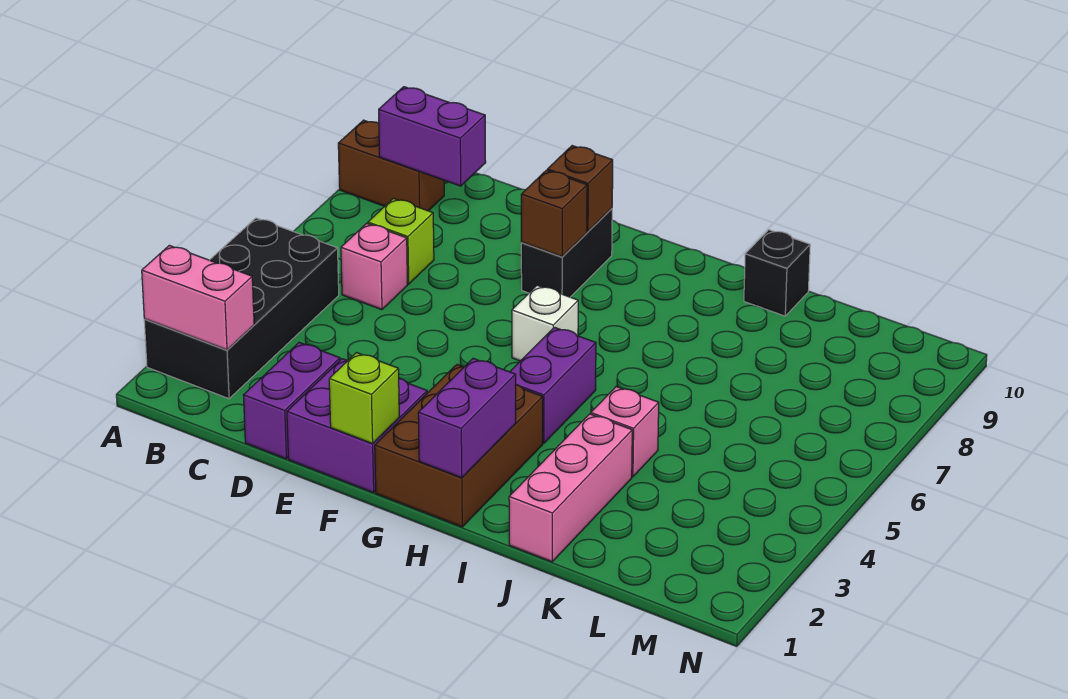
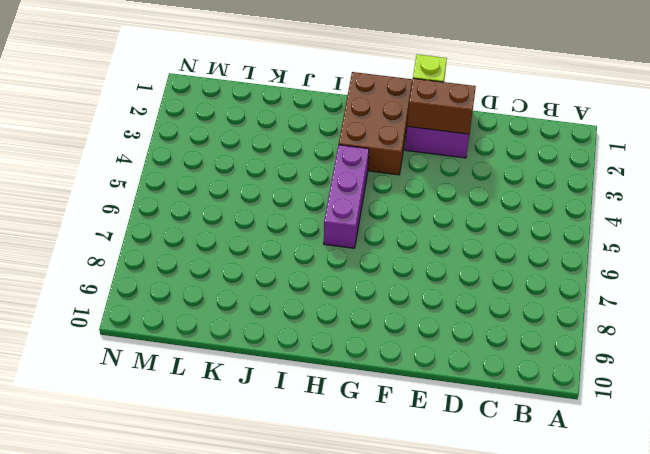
brown 1x2 brick [407,78,476,134] -> brown 1x2 brick moved to [338,120,444,211]
purple 1x3 brick [324,145,369,248] -> purple 1x2 brick [510,327,596,443]
none -> black 2x4 brick [144,218,339,399]
none -> pink 1x1 brick [341,223,408,310]
none -> lime 1x1 brick [368,198,434,284]

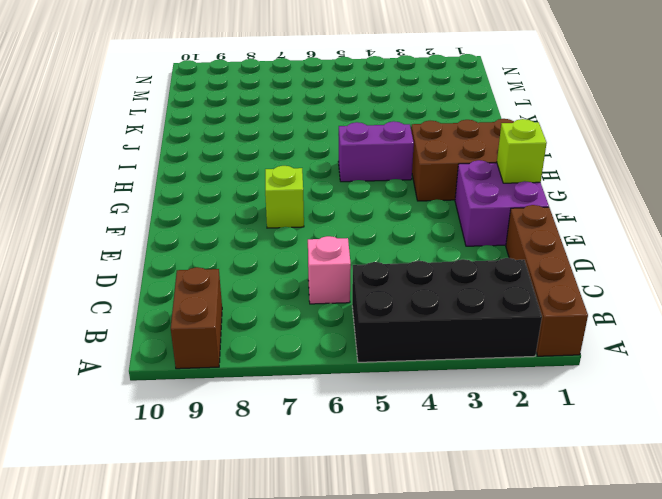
brown 1x4 brick [506,205,588,356] -> purple 1x2 brick [243,342,340,459]
lime 1x1 brick [265,166,304,228] -> lime 1x1 brick moved to [368,198,434,284]
none -> black 1x2 brick [521,209,612,297]
none -> white 1x1 brick [512,285,578,361]
none -> pink 1x3 brick [509,414,632,562]

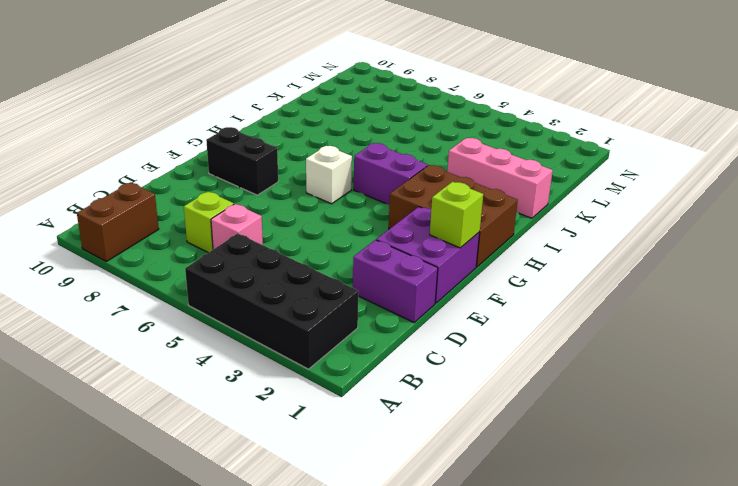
none -> pink 1x1 brick [591,387,659,477]
none -> black 1x1 brick [744,230,810,316]
none -> pink 1x2 brick [142,245,254,350]

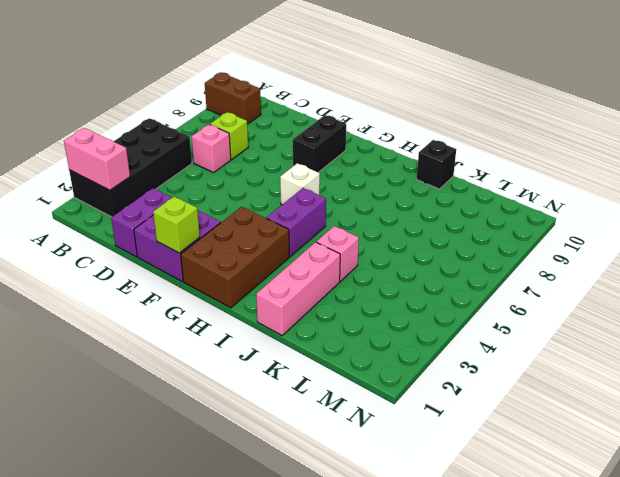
none -> purple 1x2 brick [379,87,486,186]
none -> brown 1x1 brick [521,170,587,257]
none -> brown 1x1 brick [547,146,613,231]

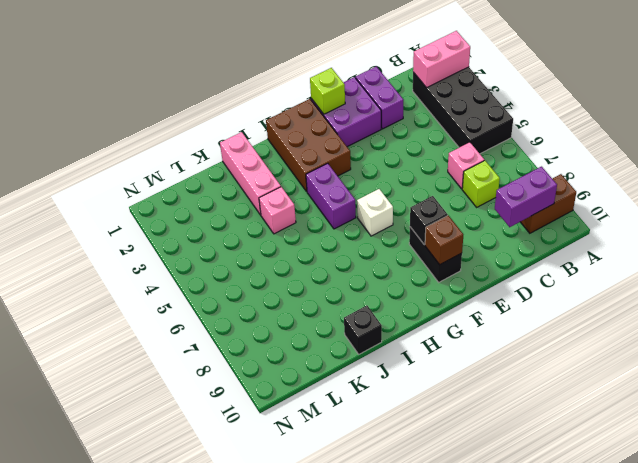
black 1x1 brick [410,196,448,245] -> brown 1x1 brick [521,170,587,257]
none -> purple 1x2 brick [418,358,516,478]

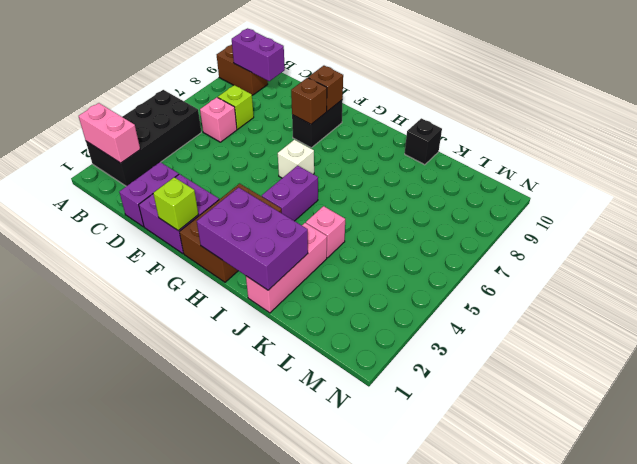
purple 2x3 brick [197,188,308,290] -> purple 1x2 brick [418,358,516,478]

